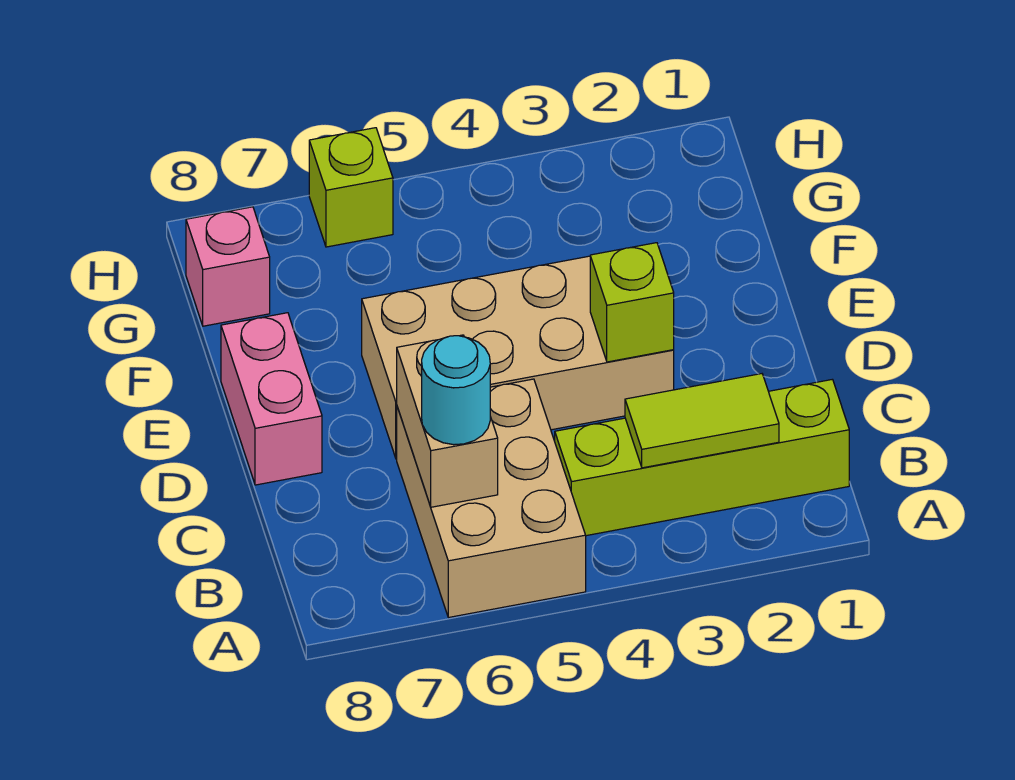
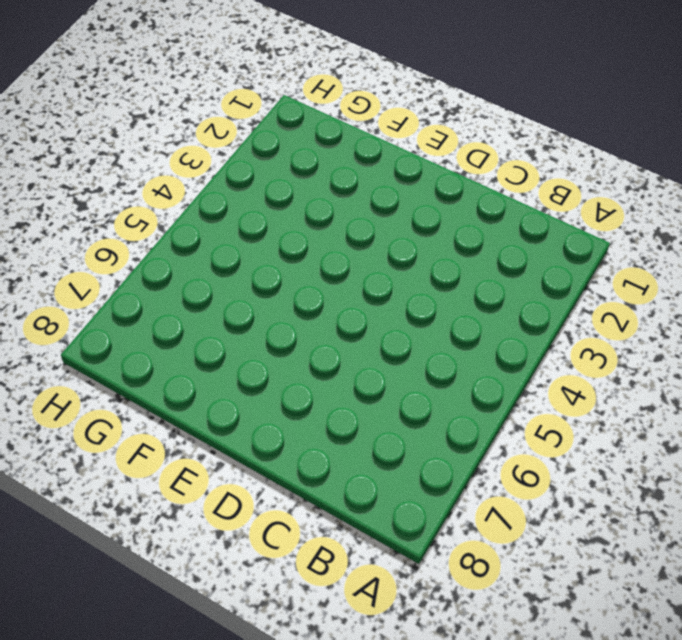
none -> tan 2x3 brick [397,379,586,618]
none -> lime 1x4 brick [555,379,849,536]

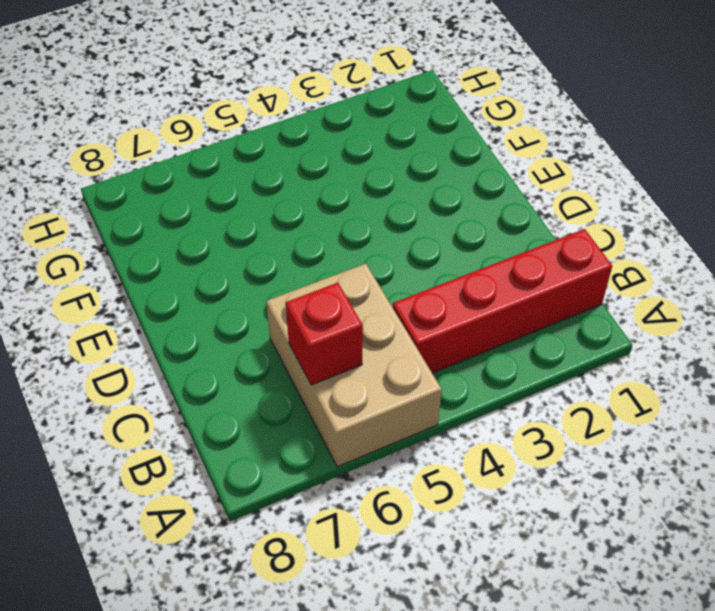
red 1x4 brick [393,229,612,373] -> lime 1x4 brick [555,379,849,536]
red 1x1 brick [286,283,363,385] -> tan 1x2 brick [397,335,498,507]
none -> tan 2x4 brick [362,256,674,459]
none -> pink 1x2 brick [221,313,322,485]

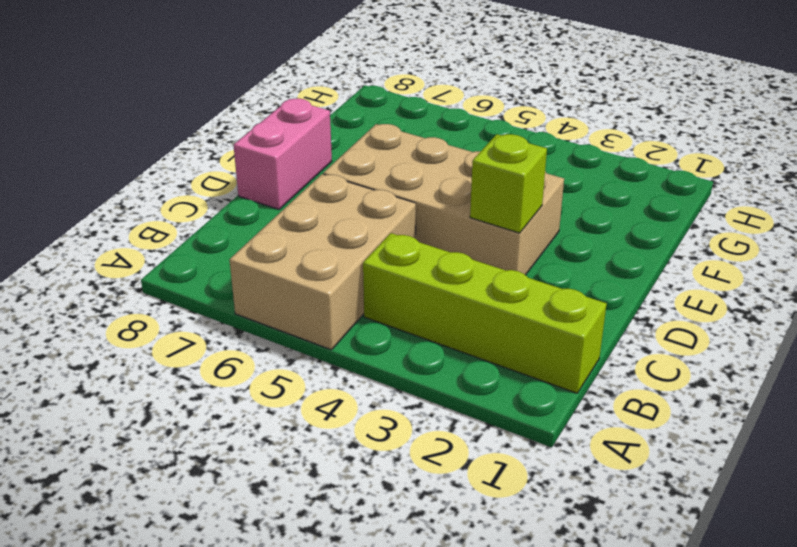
none -> pink 1x1 brick [186,207,270,326]
none -> lime 1x1 brick [309,128,393,247]

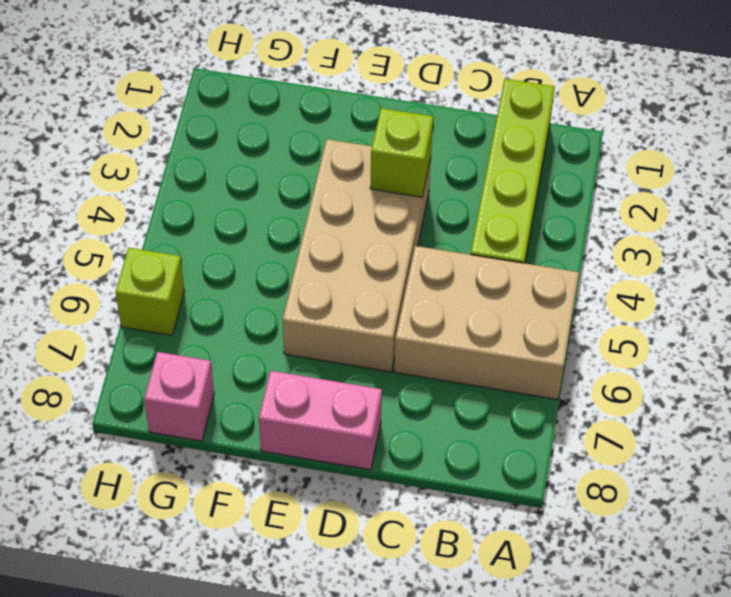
none -> lime 1x2 tile [625,374,779,468]
none -> tan 1x2 brick [397,335,498,507]

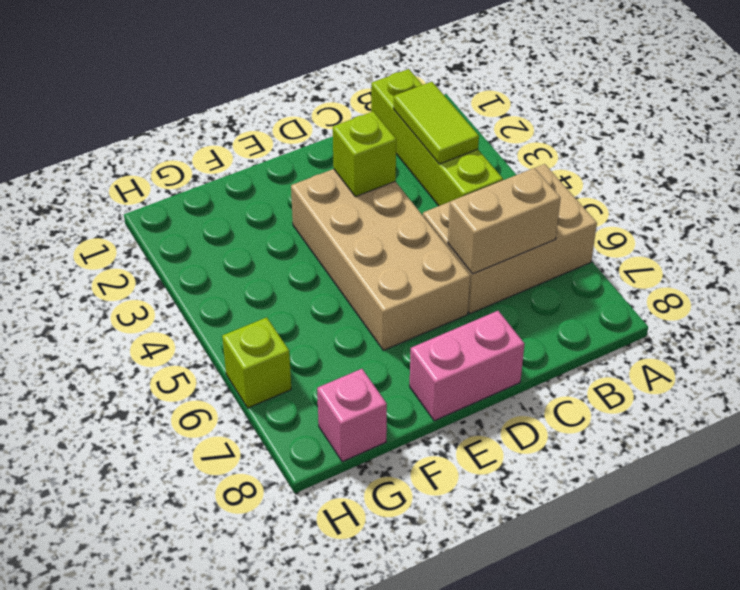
none -> cyan 1x1 round brick [422,336,490,445]

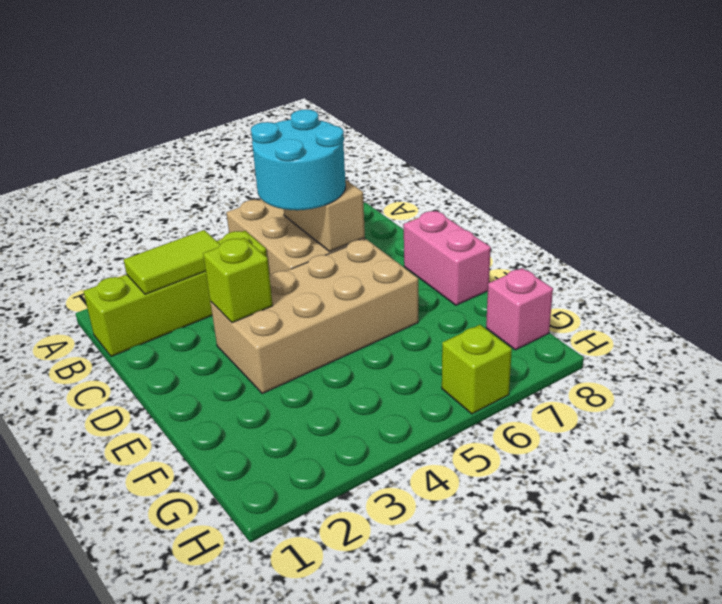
cyan 2x2 round brick [251,109,346,210] -> cyan 1x1 round brick [422,336,490,445]

